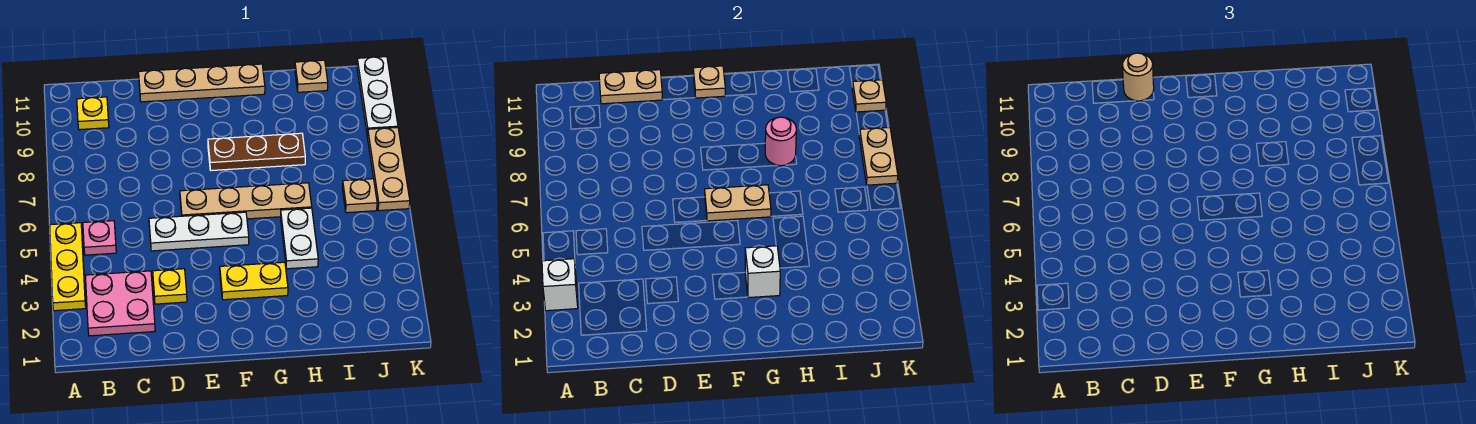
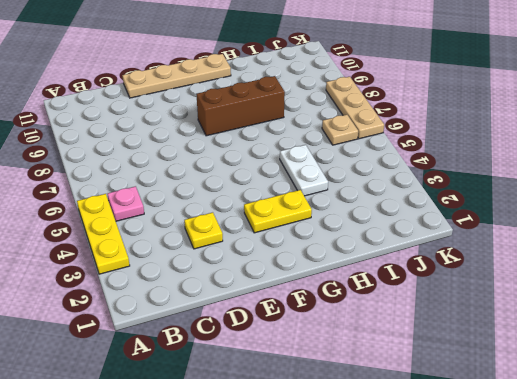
brown 1x3 brick [196,76,285,136] -> brown 1x3 plate [208,133,305,170]
none -> pink 2x2 plate [85,271,155,336]
none -> yellow 1x1 plate [77,97,109,130]
none -> white 1x3 plate [149,212,249,251]

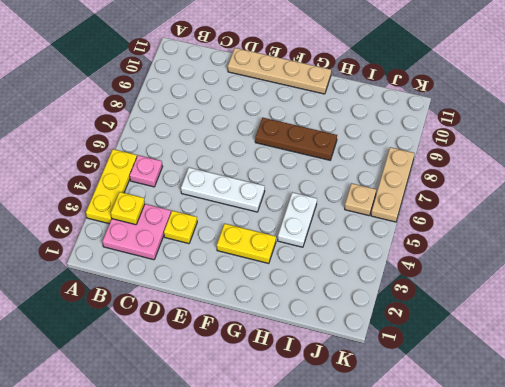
yellow 1x1 plate [111,192,145,225] -> yellow 1x1 plate moved to [77,97,109,130]
none -> tan 1x4 plate [180,183,312,219]
none -> tan 1x1 plate [295,60,328,92]
none -> white 1x3 plate [357,57,398,135]

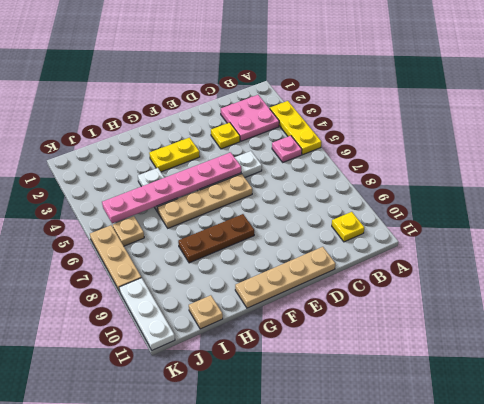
pink 1x6 plate [102,152,241,223] -> none
none -> white 1x1 brick [542,259,578,311]
none -> tan 1x2 plate [599,70,663,104]
none -> tan 1x2 plate [705,185,771,221]

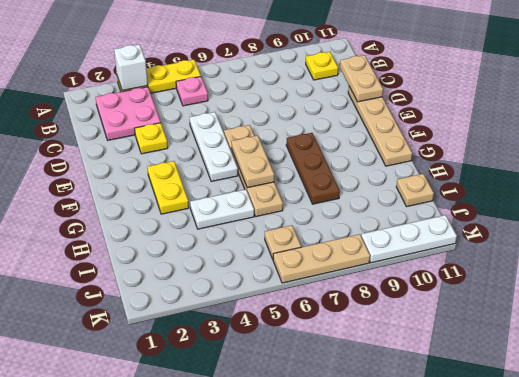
none -> tan 1x1 plate [693,66,725,98]
none -> white 1x1 brick [745,246,780,298]
none -> pink 1x1 round brick [765,117,796,166]

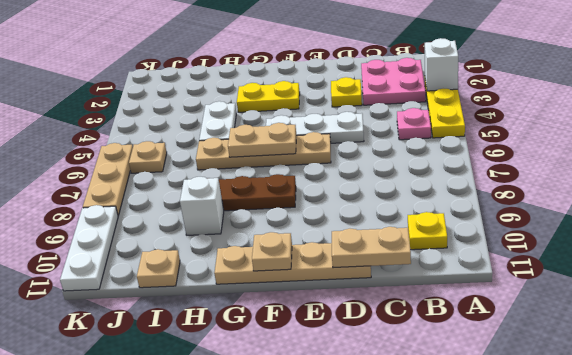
white 1x1 brick [180,177,224,235] -> white 1x1 brick moved to [745,246,780,298]
none -> pink 1x1 round brick [765,117,796,166]
none -> tan 1x2 plate [859,127,898,185]
none -> tan 1x1 plate [852,80,886,112]

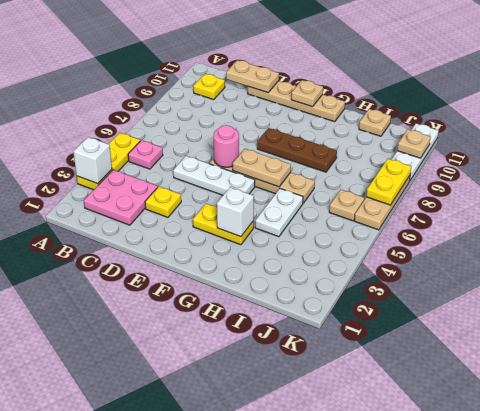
pink 1x1 round brick [214,125,239,167] -> pink 1x1 round brick moved to [765,117,796,166]
yellow 1x2 plate [366,159,411,205] -> tan 1x2 plate [859,127,898,185]
none -> tan 1x1 round brick [1122,53,1154,101]

